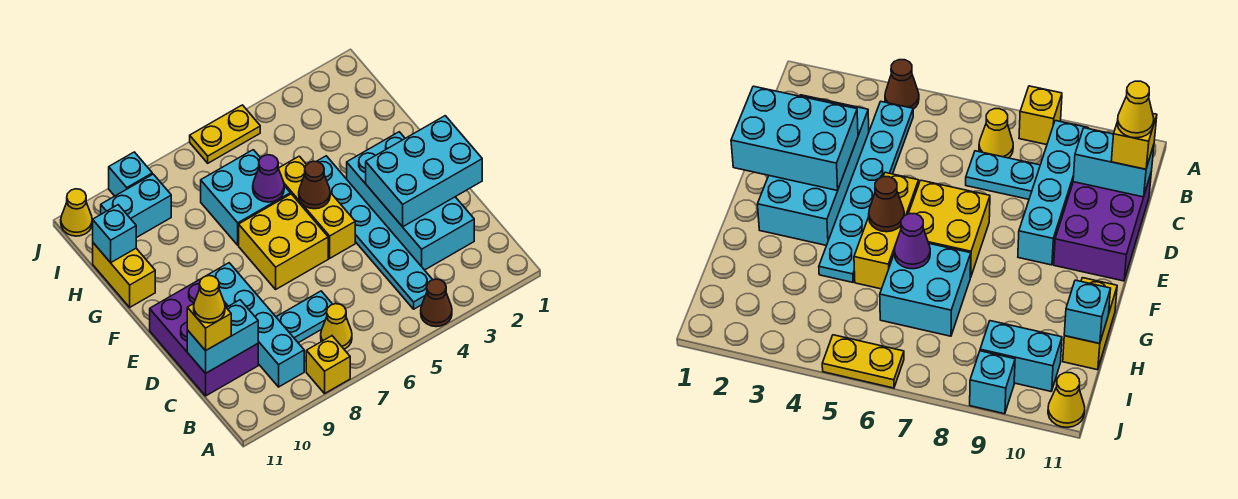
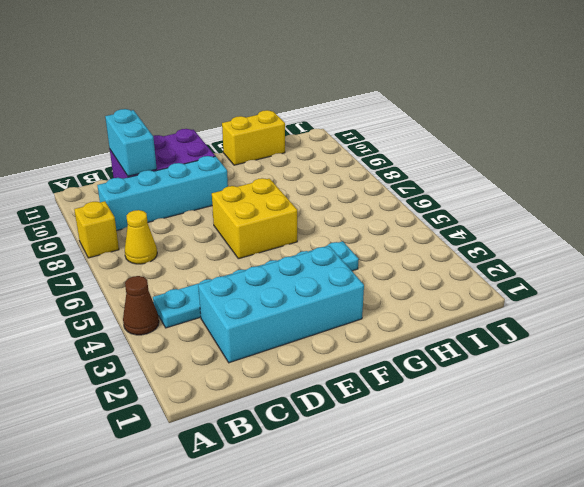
none -> cyan 1x2 plate [276,291,333,343]
none -> yellow 1x3 brick [278,156,355,258]
none -> cyan 2x2 brick [201,150,290,245]

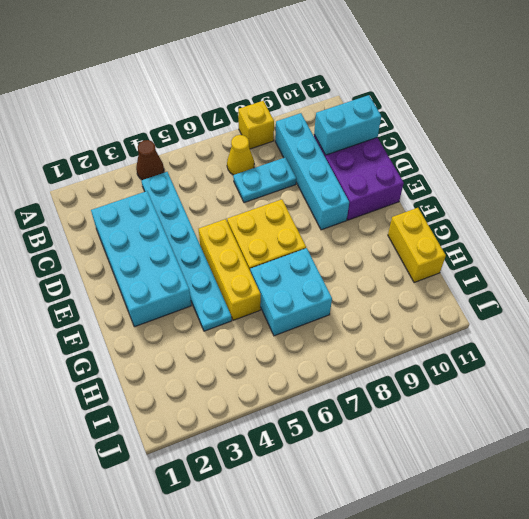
none -> cyan 1x2 brick [101,174,171,238]
none -> yellow 1x2 plate [190,105,260,163]
none -> cyan 1x1 brick [109,152,152,196]

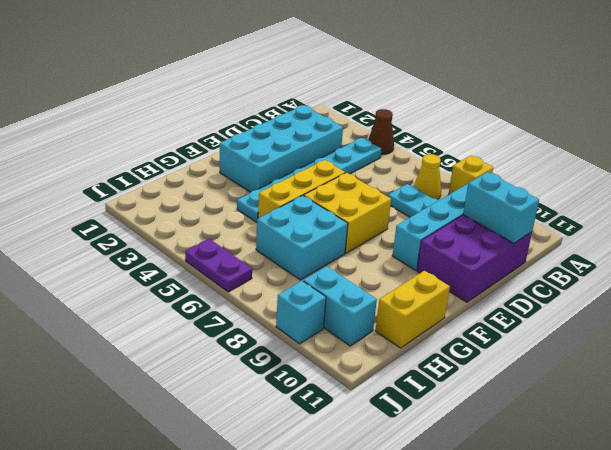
purple 1x2 plate [185,239,252,292] -> yellow 1x2 plate [190,105,260,163]
none -> yellow 1x1 cone [61,189,92,236]
none -> cyan 2x3 brick [366,116,482,227]
none -> brown 1x1 cone [299,161,330,209]

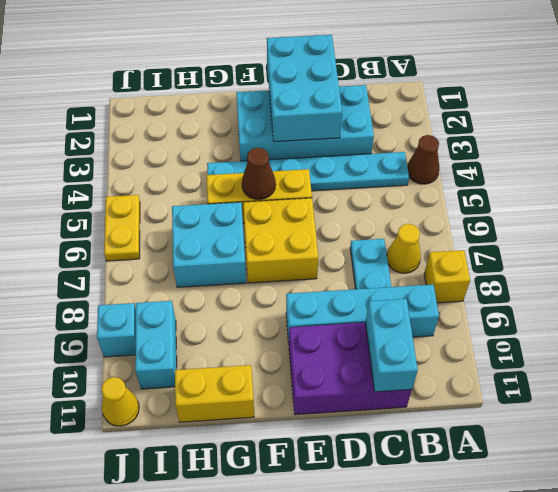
none -> purple 1x1 cone [253,155,284,202]
none -> cyan 1x1 brick [93,205,136,263]
none -> yellow 1x1 brick [187,304,231,351]

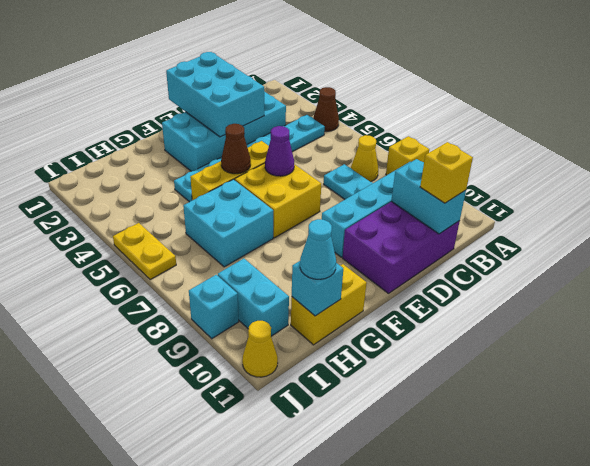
purple 1x1 cone [265,126,294,176] -> purple 1x1 cone moved to [253,155,284,202]
cyan 1x1 cone [300,219,336,279] -> none
none -> yellow 1x1 cone [194,276,225,323]

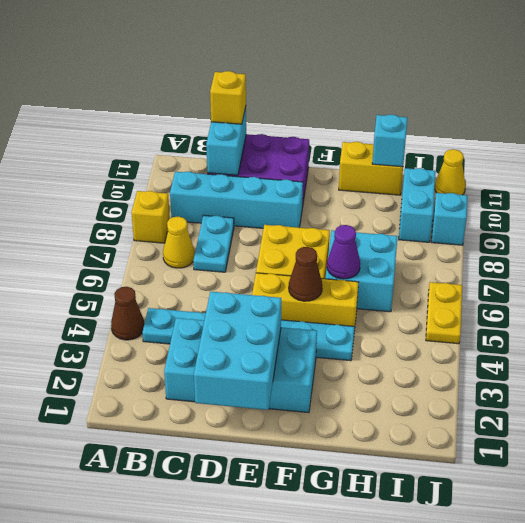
none -> yellow 1x1 cone [194,276,225,323]

